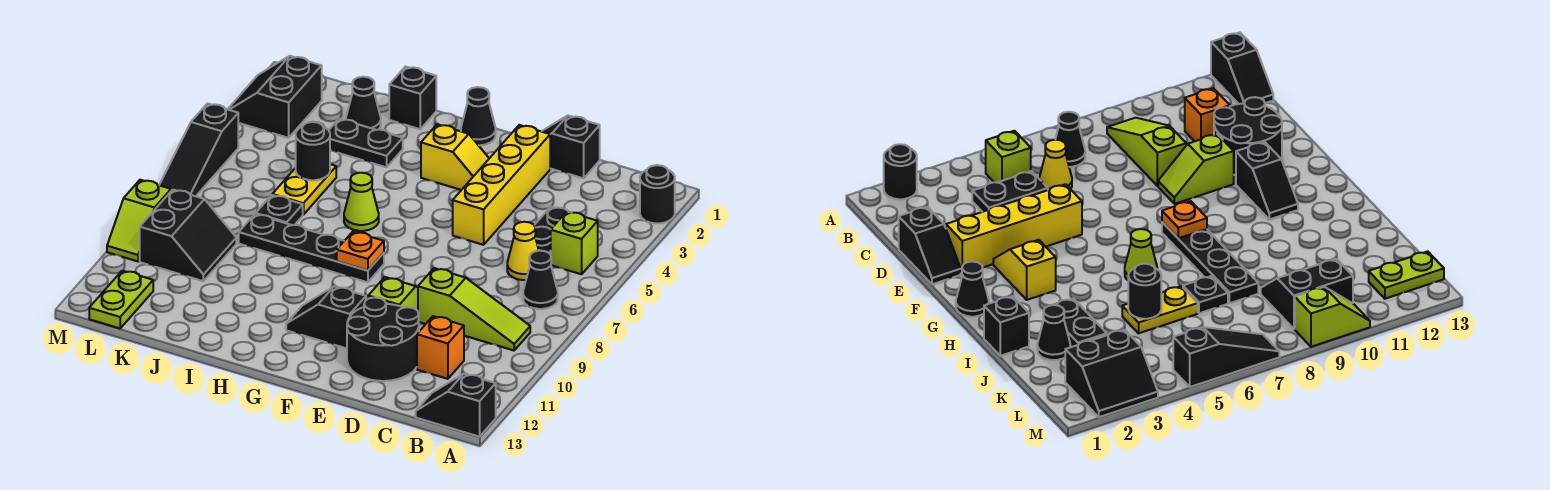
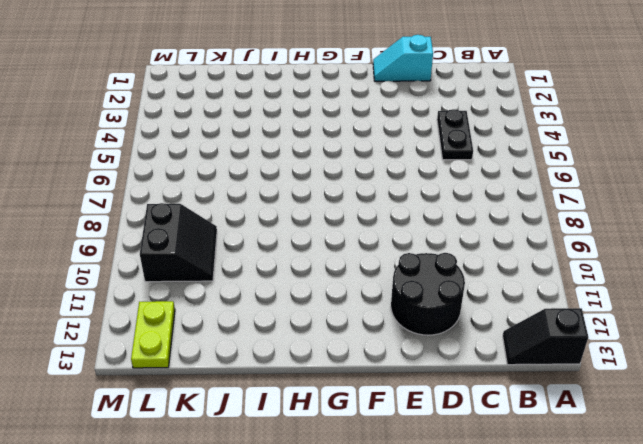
cyan 1x2 slope [373,35,433,81] -> black 1x2 slope [542,116,600,178]
none -> black 1x1 round brick [640,165,675,223]
none -> lime 1x1 brick [551,212,598,274]
none -> black 1x1 cone [523,251,558,309]

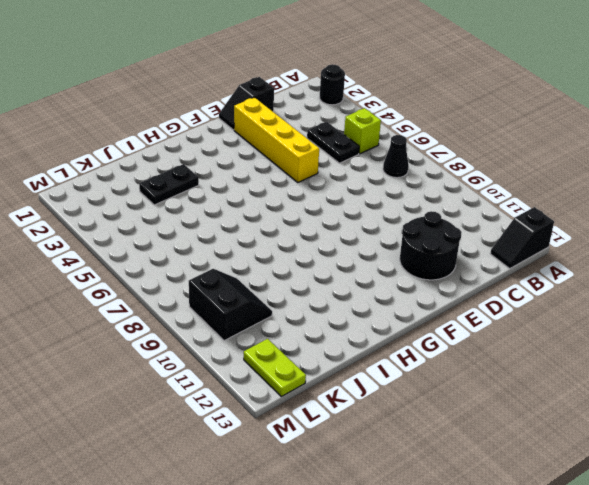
none -> lime 1x3 slope [418,268,530,350]
none -> yellow 1x1 cone [507,222,539,280]
none -> orange 1x1 brick [417,316,464,379]

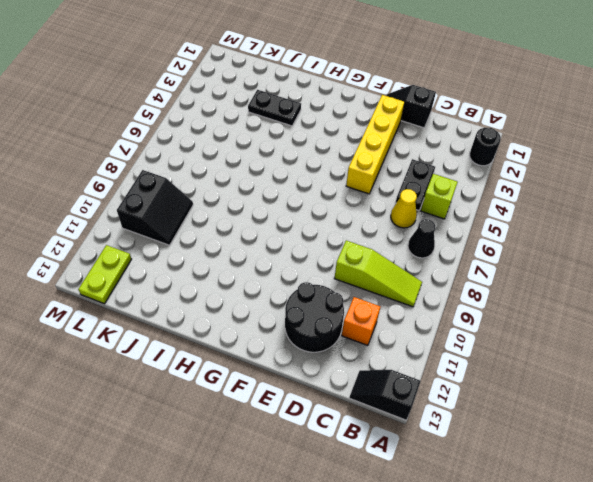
none -> lime 1x2 slope [368,277,418,311]
none -> yellow 1x2 slope [421,124,489,190]
none -> black 1x2 slope [286,286,366,348]

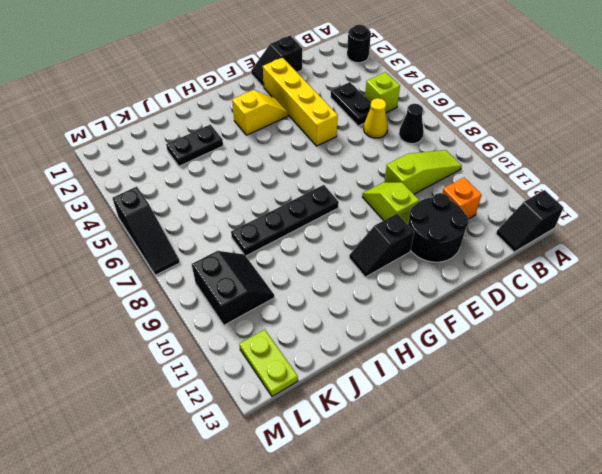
none -> black 1x1 cone [461,87,496,145]
none -> lime 1x1 cone [344,173,379,231]
none -> black 1x1 brick [389,67,436,129]

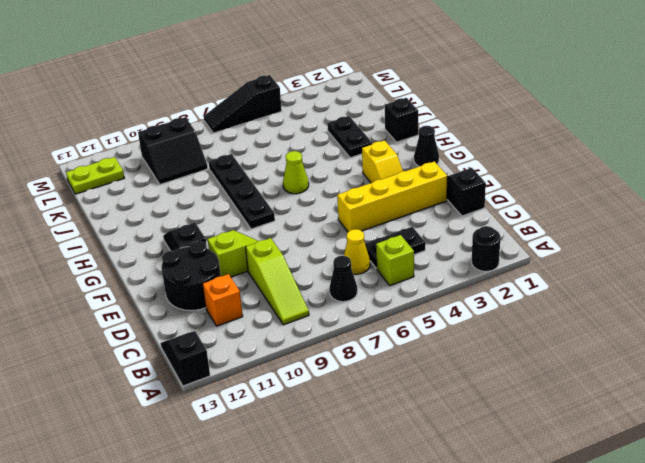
none -> black 1x1 cone [346,77,381,130]
none -> yellow 1x2 plate [272,164,336,215]
none -> black 1x1 plate [256,195,303,225]

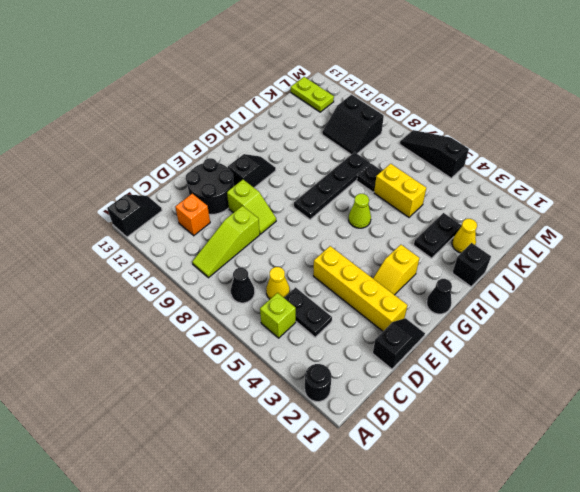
yellow 1x1 cone [452,219,477,253] -> black 1x1 cone [346,77,381,130]
yellow 1x2 brick [374,164,426,217] -> yellow 1x2 plate [272,164,336,215]
none -> black 2x2 slope [228,56,322,138]
none -> lime 1x2 slope [107,180,171,261]
none -> orange 1x1 plate [337,232,384,271]

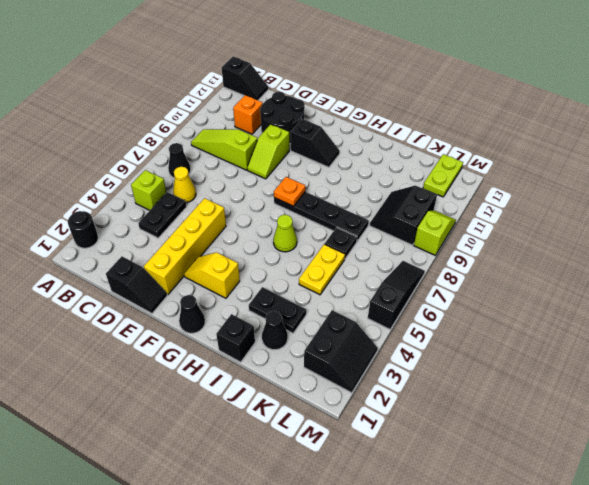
none -> black 1x1 round brick [296,122,330,180]

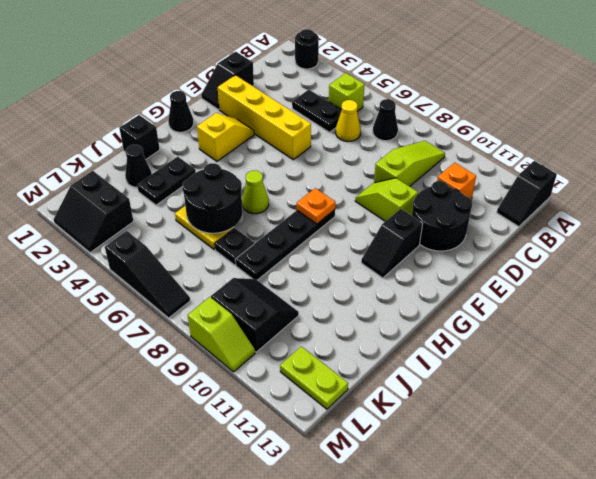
black 2x2 round brick [182,163,243,233] -> black 1x1 round brick [296,122,330,180]

